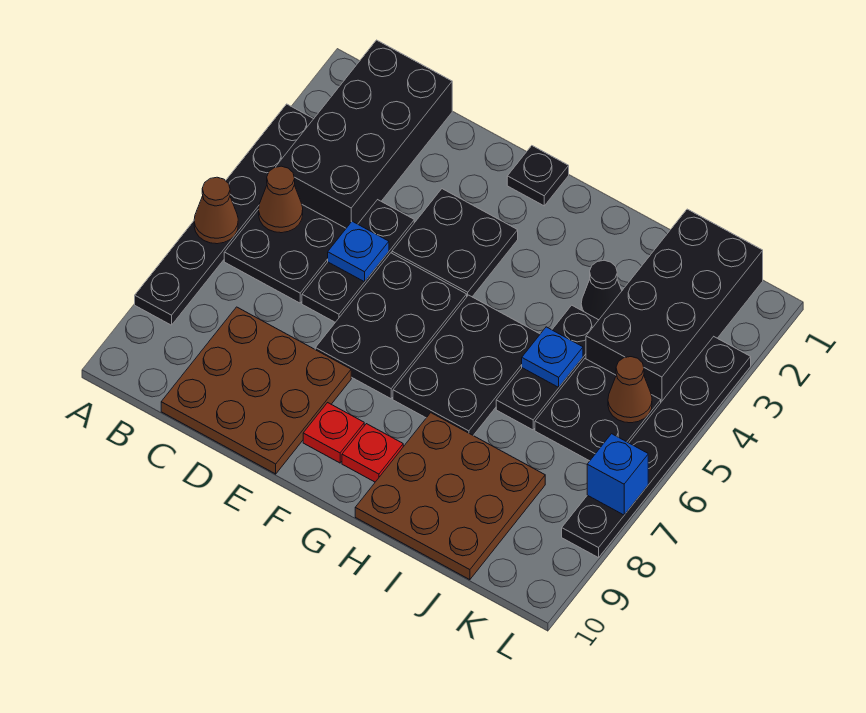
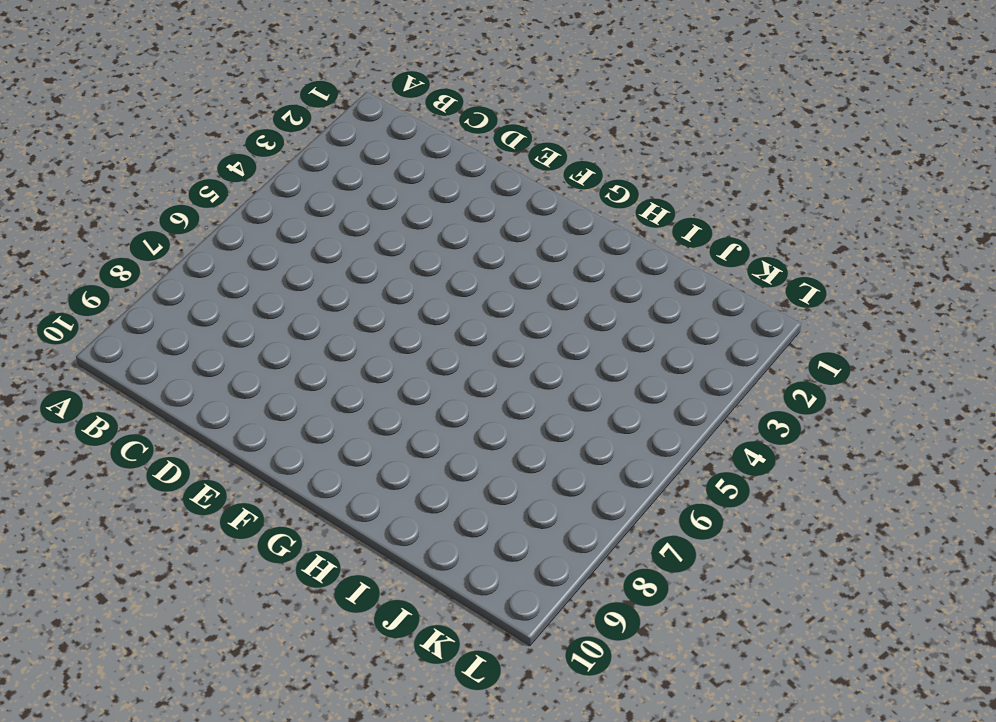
none -> black 1x6 plate [135,104,313,325]
none -> black 2x4 brick [276,40,452,228]
none -> black 2x2 plate [224,205,346,303]

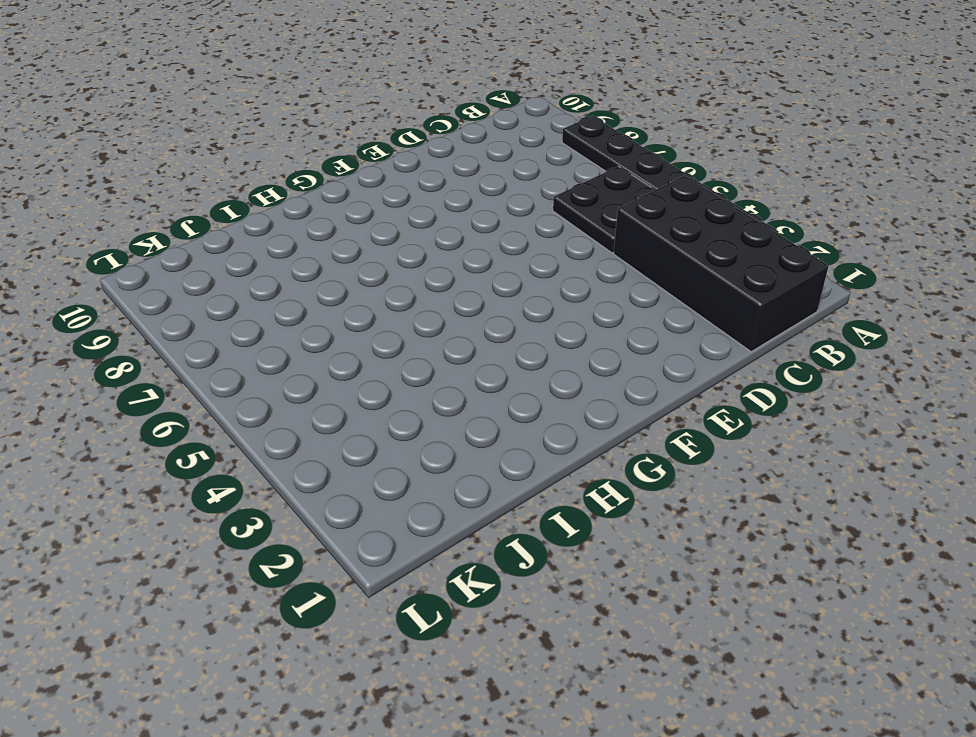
none -> brown 3x3 plate [161,307,351,474]
none -> black 1x3 plate [302,200,414,322]
none -> black 2x2 plate [392,189,518,297]

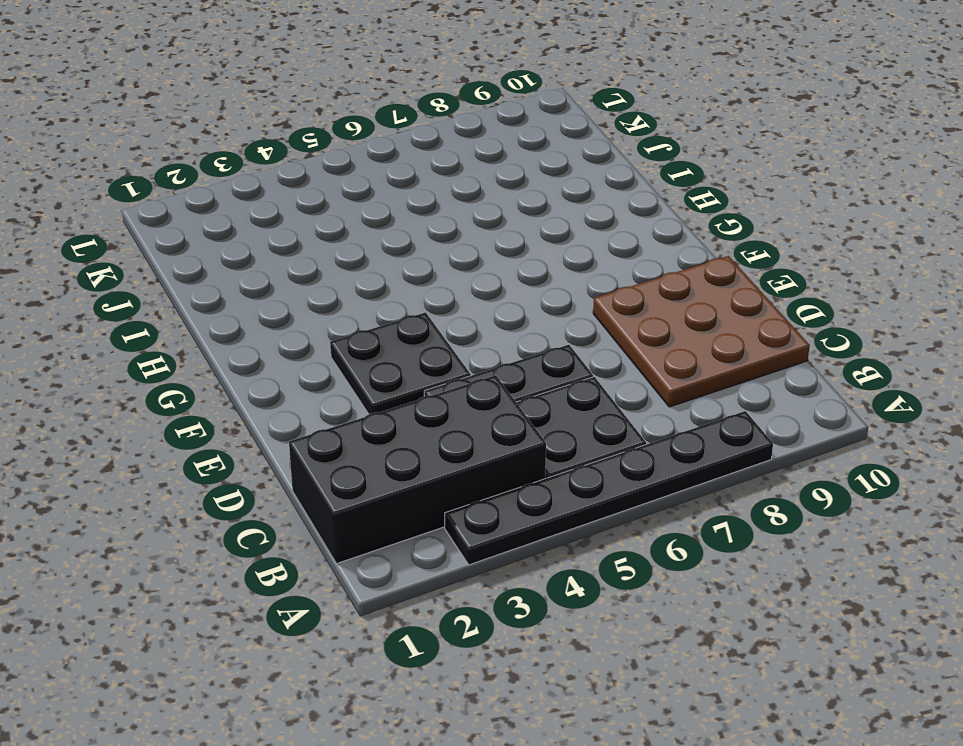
none -> black 2x3 plate [315,253,467,399]
none -> black 1x1 plate [507,146,569,206]
none -> red 1x1 plate [303,403,364,463]

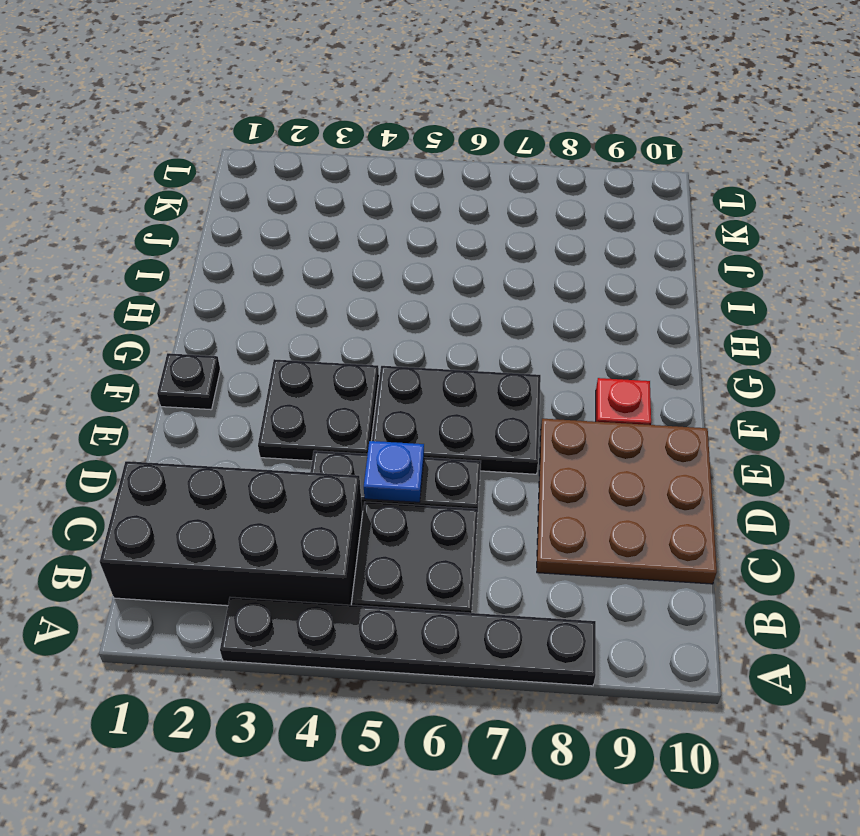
none -> black 2x3 plate [393,295,540,435]
none -> red 1x1 plate [342,424,403,482]
none -> brown 3x3 plate [355,413,545,580]

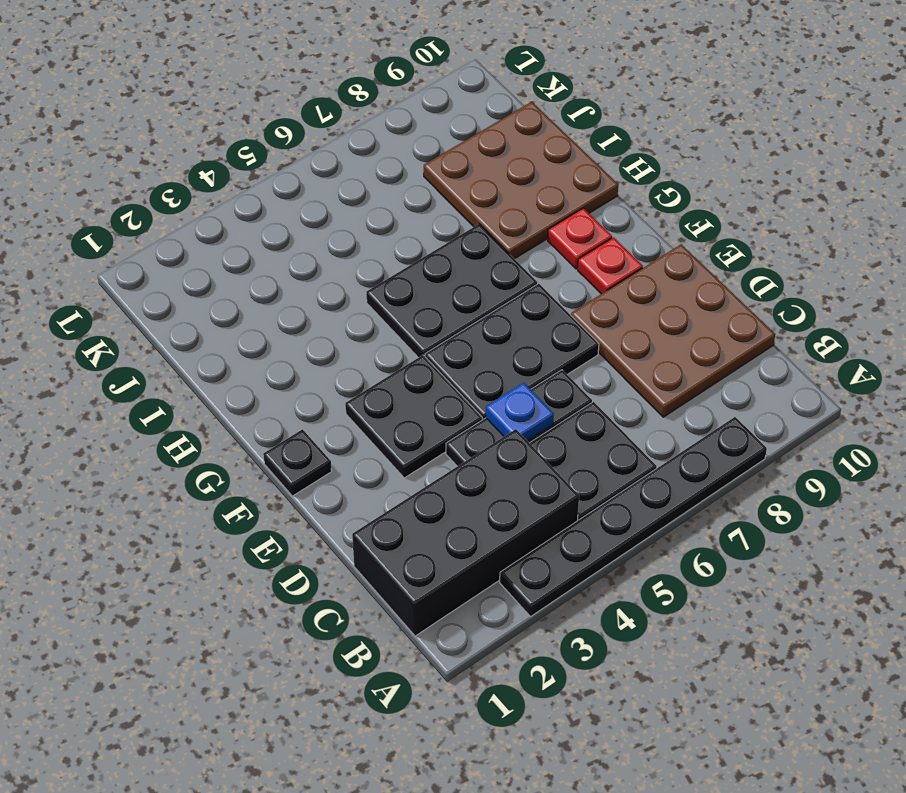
none -> black 1x1 cone [581,260,622,320]
none -> black 1x3 plate [496,305,598,430]
none -> black 2x4 brick [586,209,763,402]

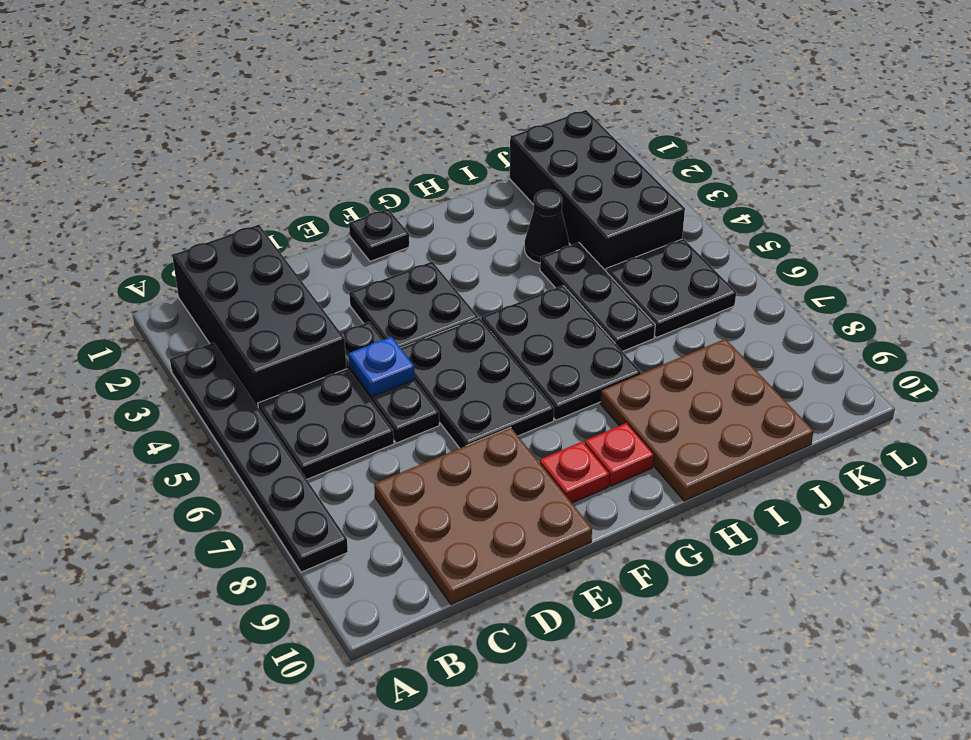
none -> black 1x6 plate [562,337,751,558]
none -> brown 1x1 cone [194,177,238,244]
none -> brown 1x1 cone [259,166,303,233]

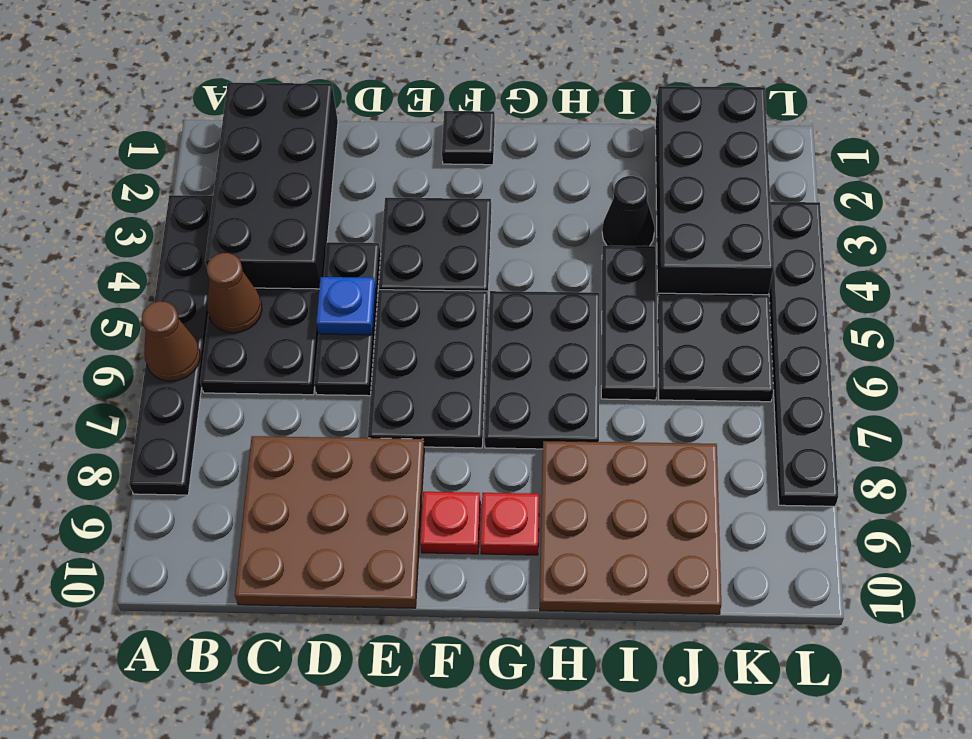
none -> blue 1x1 plate [522,327,583,387]
none -> brown 1x1 cone [608,357,652,423]
none -> blue 1x1 brick [587,434,648,515]

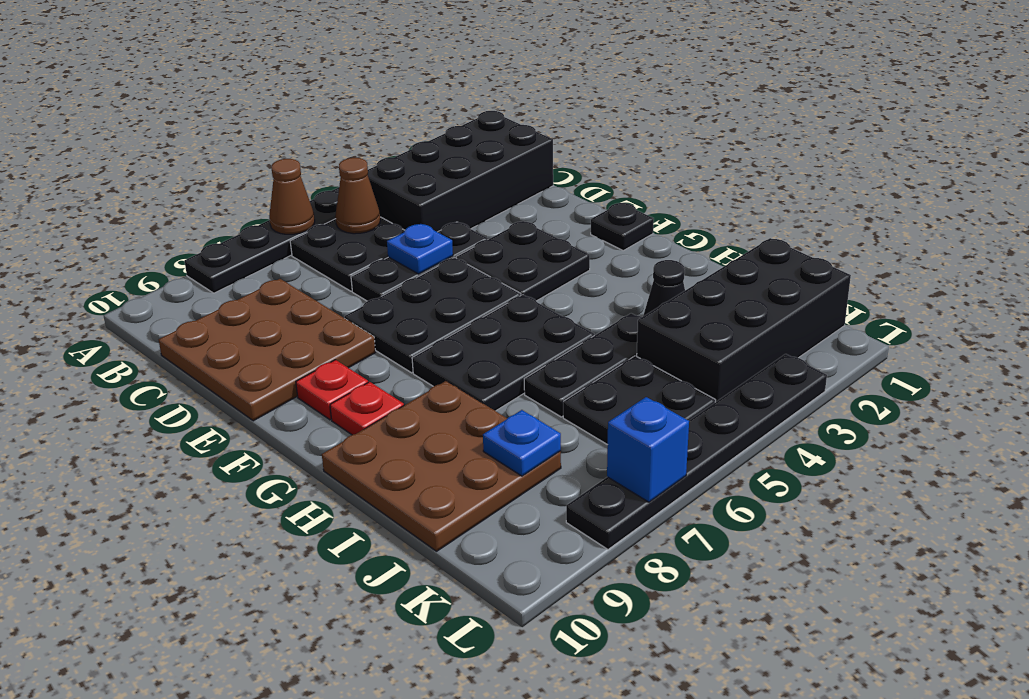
blue 1x1 plate [483,410,561,476] -> blue 1x1 plate moved to [522,327,583,387]
none -> brown 1x1 cone [608,357,652,423]

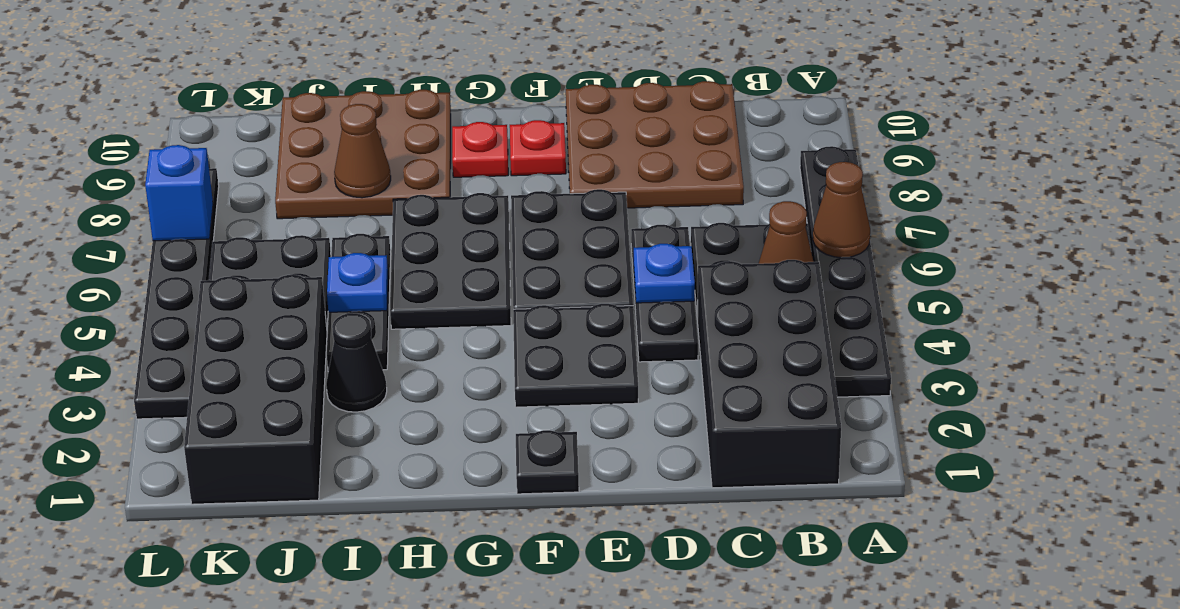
brown 1x1 cone [334,104,391,198] -> brown 1x1 cone moved to [608,357,652,423]

